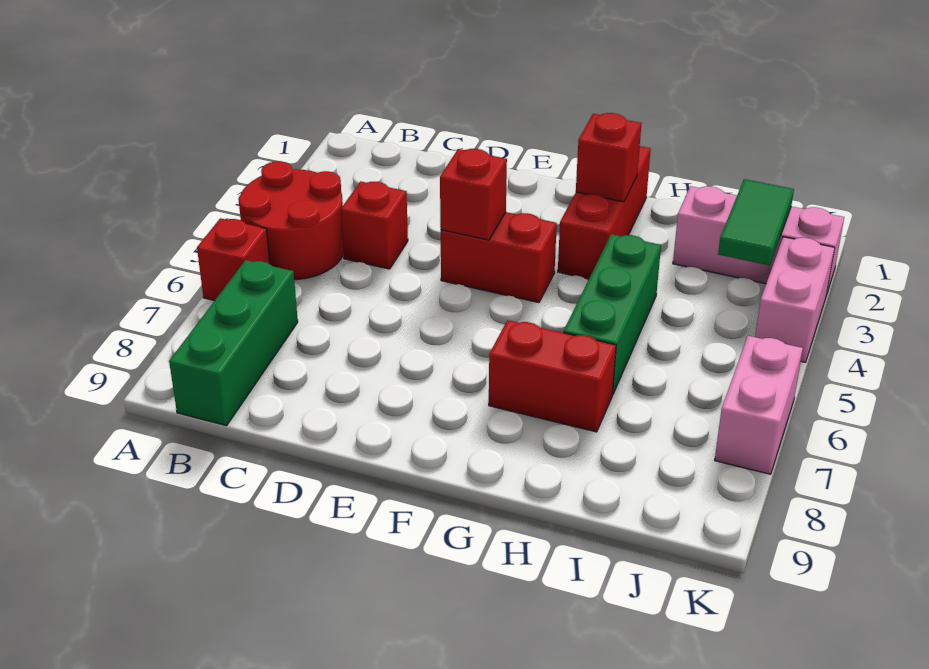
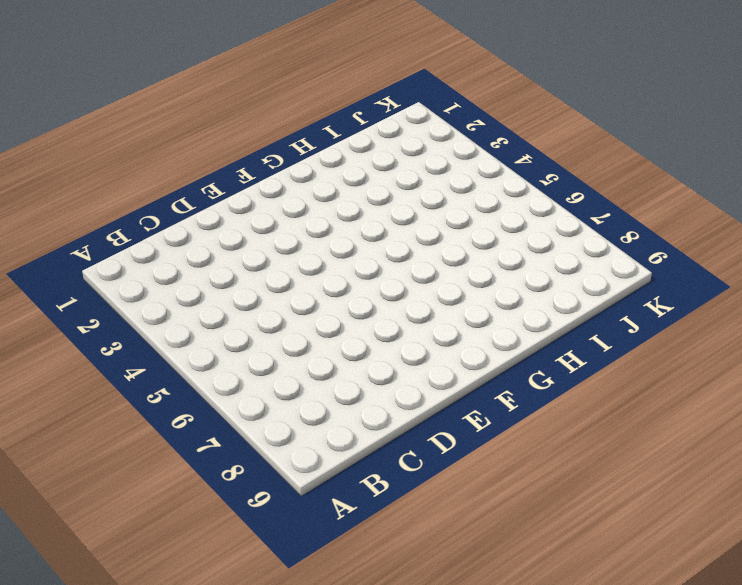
none -> red 2x2 round brick [238,161,344,280]
none -> red 1x1 brick [197,218,270,301]
none -> green 1x3 brick [169,260,298,426]

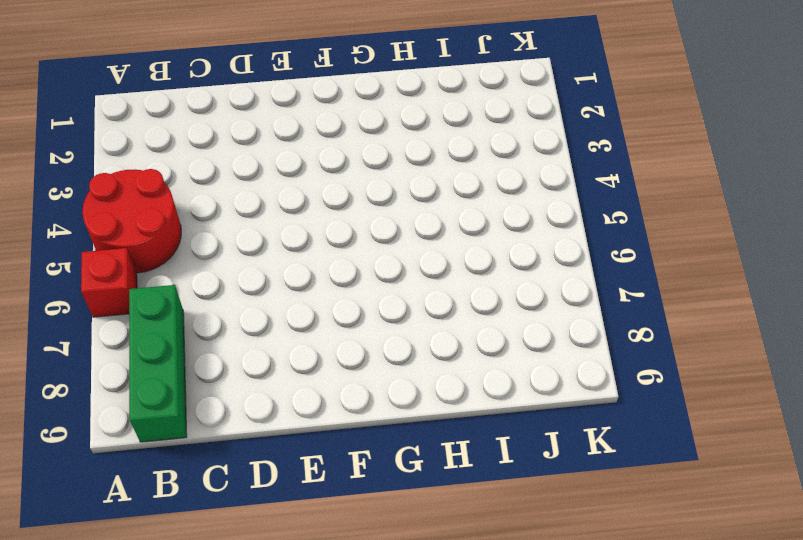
none -> red 1x1 brick [341,181,408,269]
none -> red 1x2 brick [441,212,557,303]
none -> red 1x3 brick [558,146,651,279]

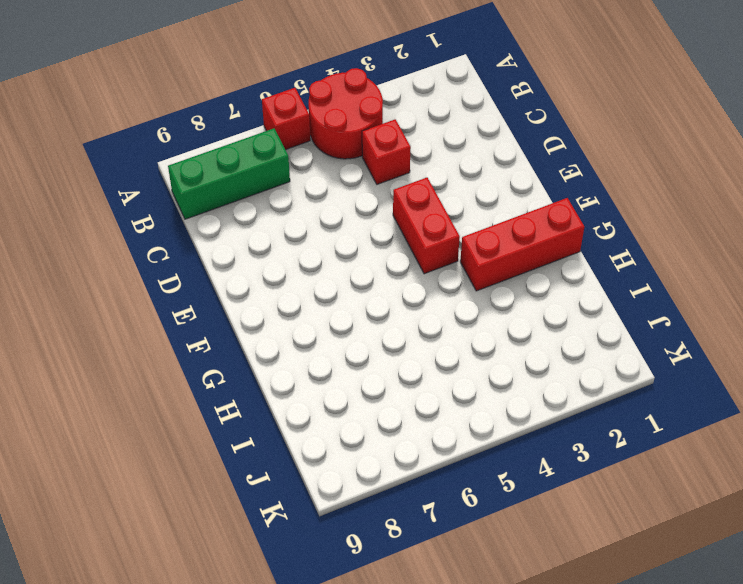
none -> red 1x2 brick [489,320,616,432]
none -> green 1x3 brick [563,234,661,395]
none -> pink 1x3 brick [673,186,844,292]

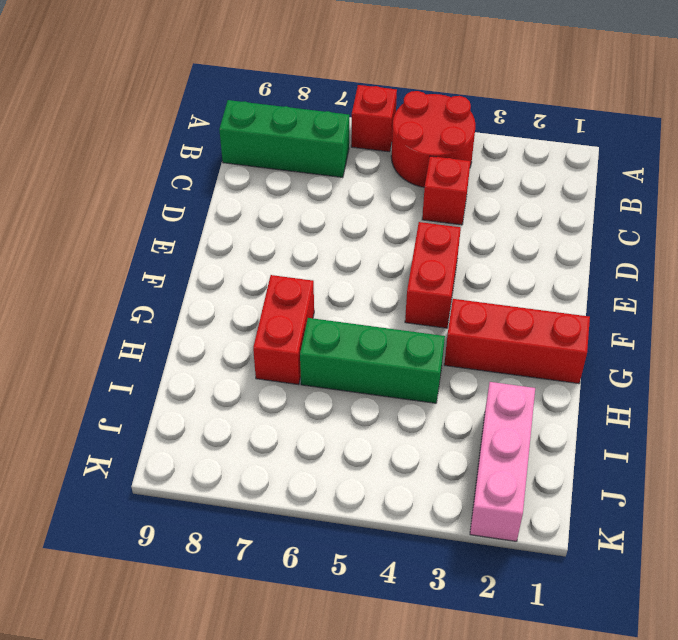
none -> pink 1x2 brick [755,237,835,362]
none -> pink 1x2 brick [715,336,803,474]
none -> red 1x1 brick [440,149,507,240]

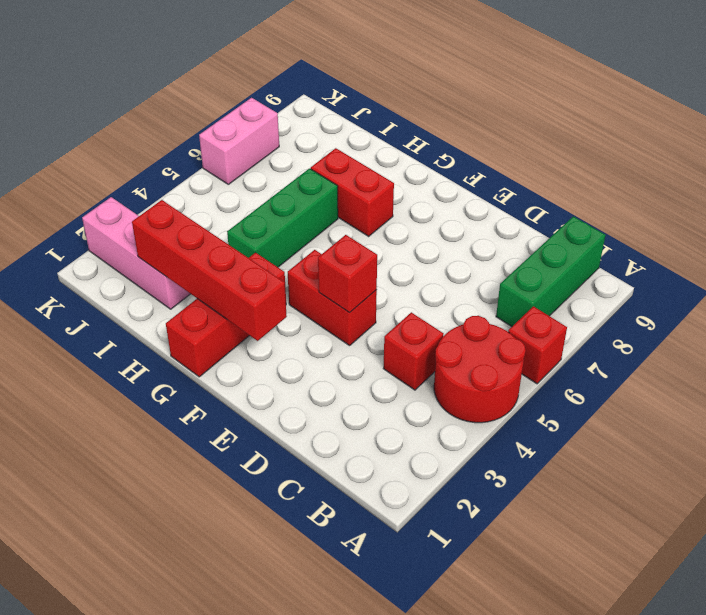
red 1x4 brick [132,200,287,341] -> red 1x1 brick [576,113,641,202]
none -> pink 1x2 brick [755,237,835,362]
none -> green 1x2 tile [718,179,794,265]

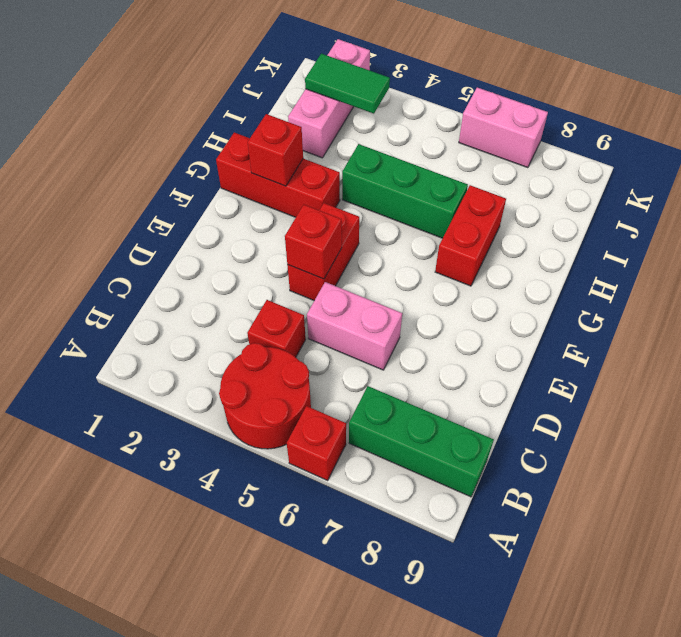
pink 1x2 brick [307,282,402,370] -> pink 1x2 brick moved to [755,237,835,362]

